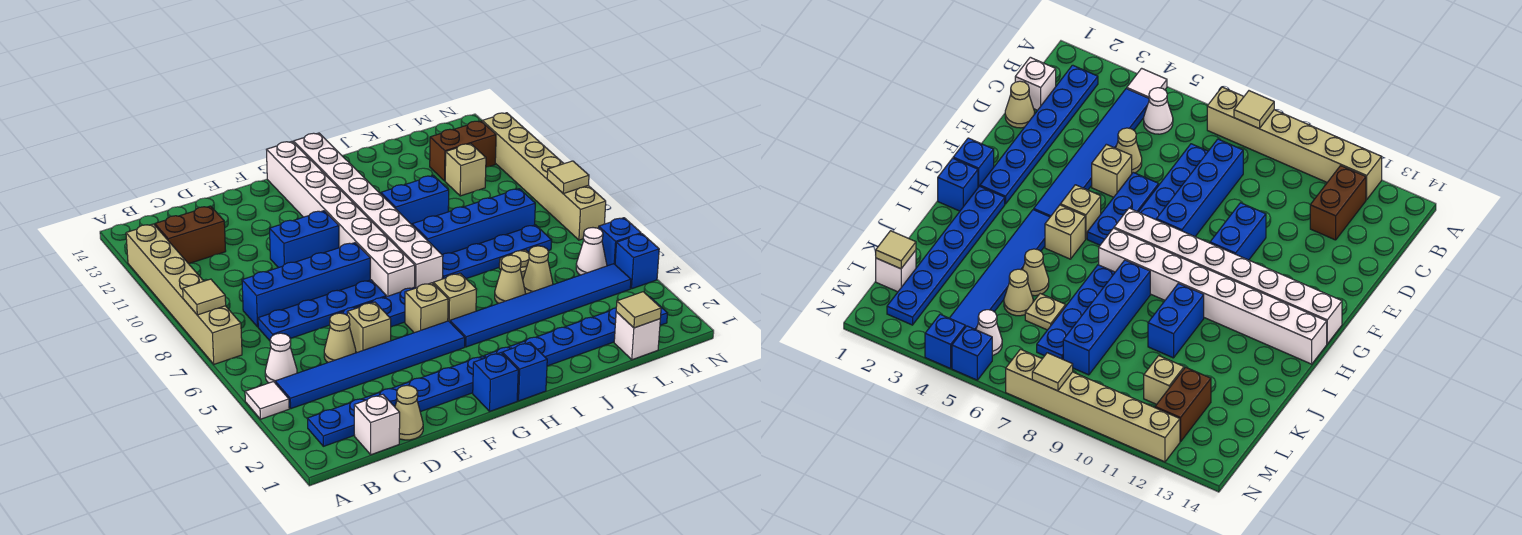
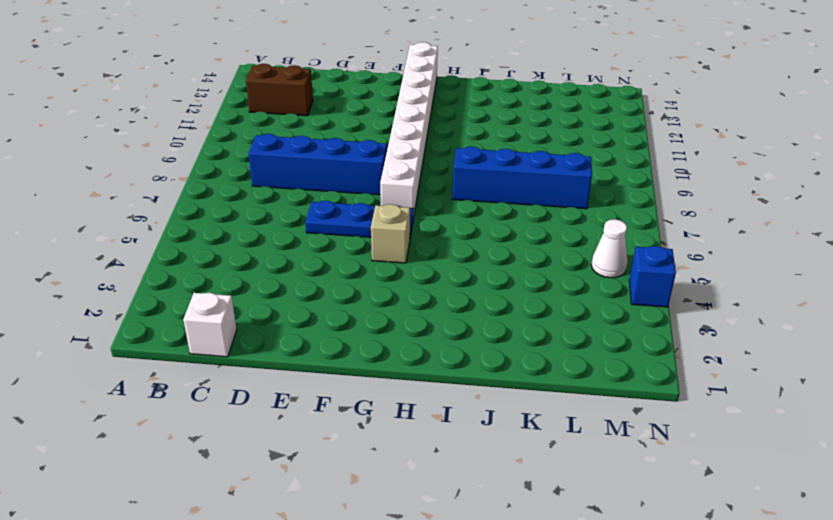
none -> white 1x1 tile [245,382,289,419]
none -> tan 1x6 brick [126,224,242,364]
none -> blue 1x6 plate [307,356,484,446]
none -> blue 1x6 tile [275,321,465,409]

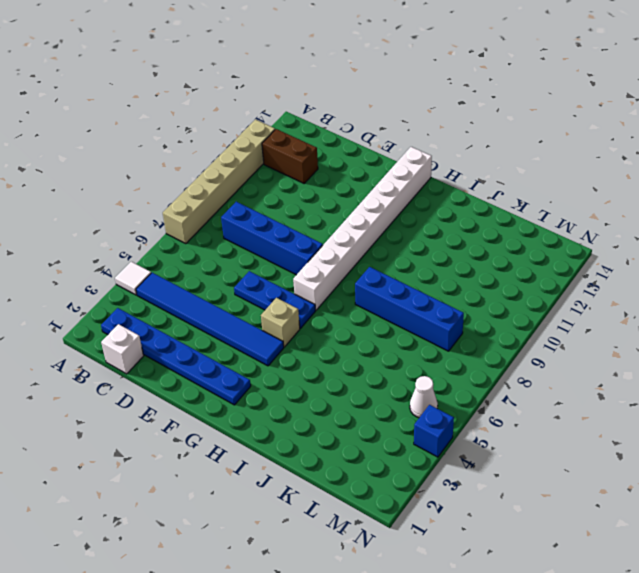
none -> white 1x1 cone [265,333,297,383]
none -> blue 1x4 plate [258,280,386,341]
none -> tan 1x1 cone [395,385,423,440]
none -> tan 1x1 cone [324,313,356,362]

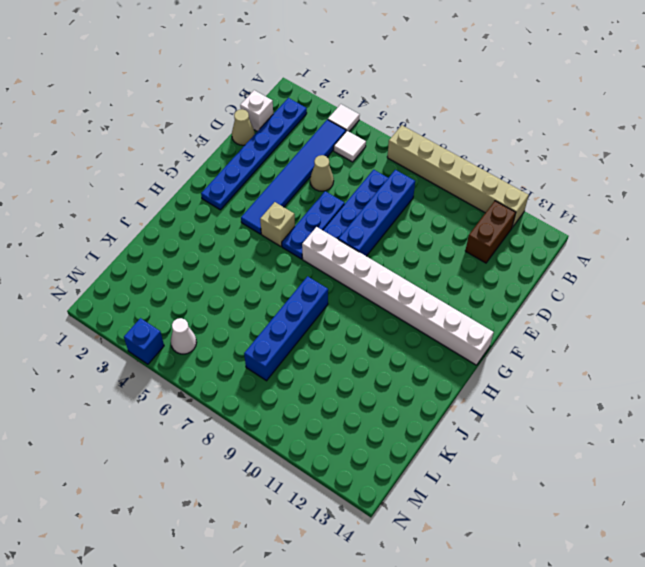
white 1x1 tile [334,131,366,162] -> white 1x1 cone [265,333,297,383]
none -> tan 1x1 brick [347,302,391,353]
none -> blue 1x2 brick [270,211,339,268]
none -> blue 1x1 brick [473,353,518,411]
none -> blue 1x1 brick [503,342,547,401]

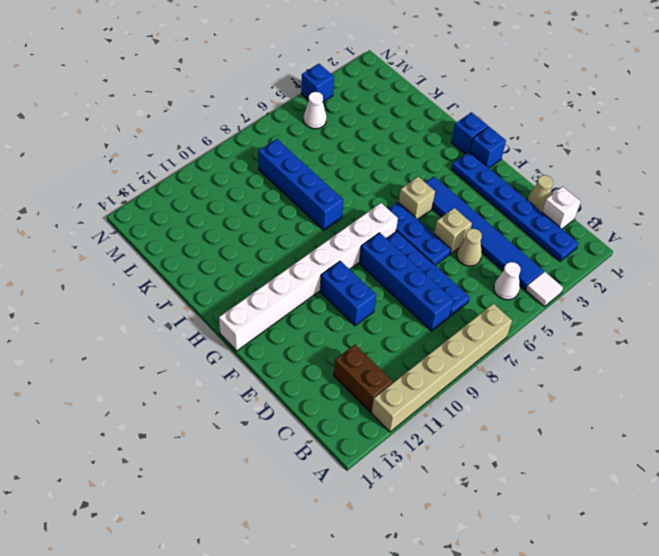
none -> blue 1x6 plate [484,297,668,366]
none -> blue 1x6 tile [450,264,631,347]
none -> tan 1x1 brick [434,273,477,322]
none -> white 1x8 brick [294,133,443,288]

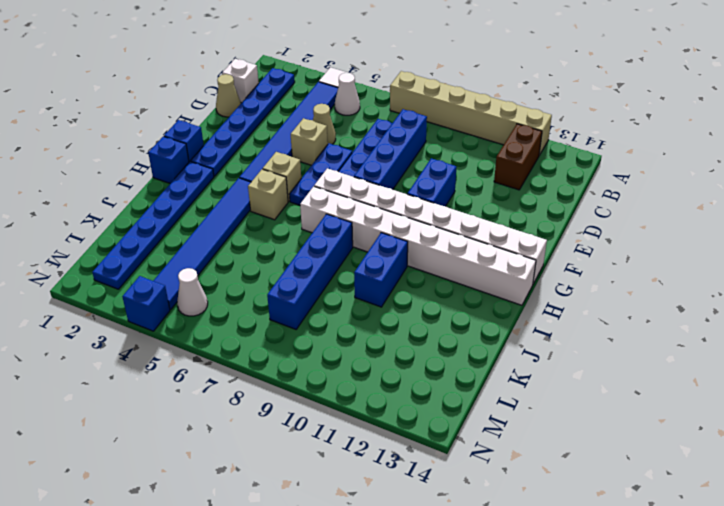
none -> blue 1x4 plate [442,225,552,279]
none -> tan 1x1 cone [495,255,526,303]
none -> tan 1x1 cone [523,246,553,294]
none -> tan 1x1 plate [499,250,529,279]

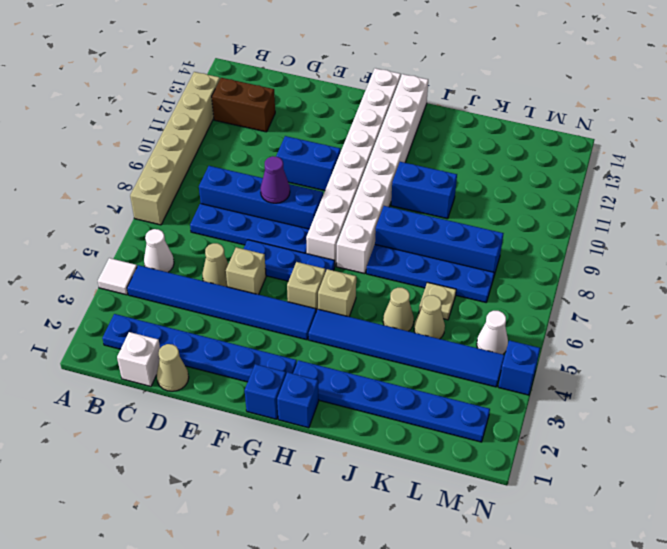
purple 1x1 cone [260,156,290,203] -> none
none -> white 1x1 brick [614,312,660,360]
none -> tan 1x1 brick [445,144,486,196]
none -> brown 1x2 brick [430,121,496,181]
none -> blue 1x1 brick [599,218,641,266]

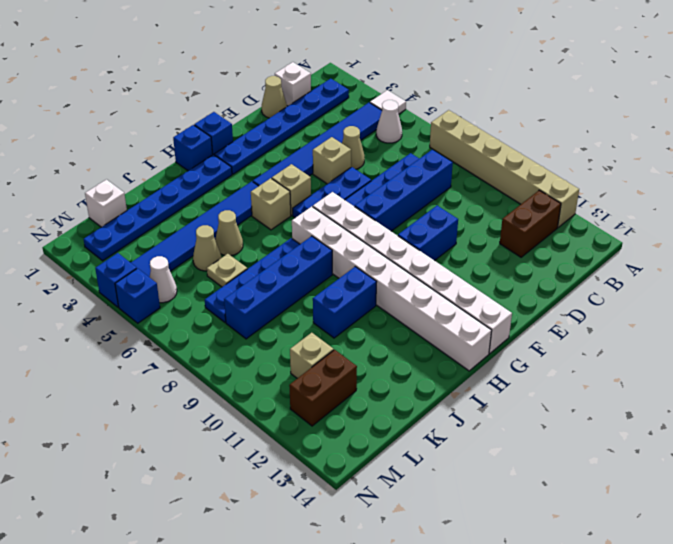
none -> tan 1x6 brick [482,113,606,240]
none -> tan 1x1 tile [183,279,226,315]
none -> tan 1x1 tile [616,292,661,328]
none -> tan 1x1 tile [547,161,589,194]

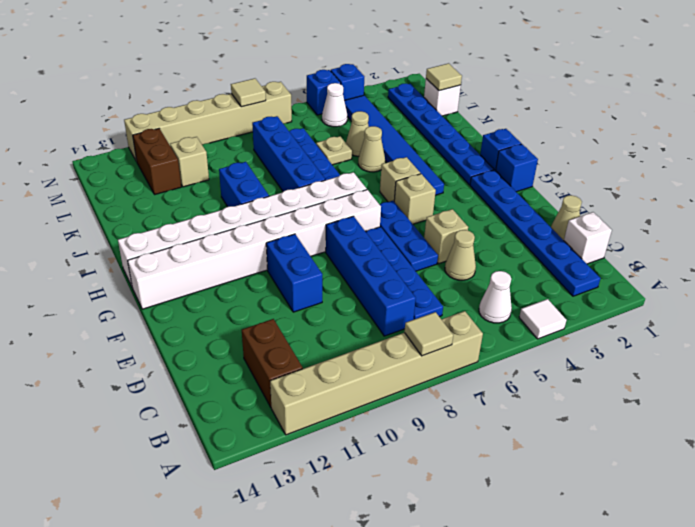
none -> blue 1x6 tile [275,321,465,409]

